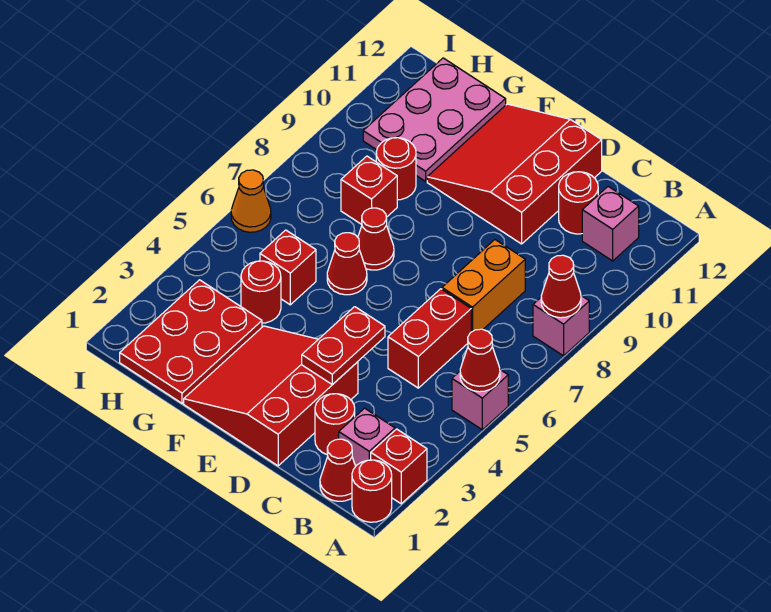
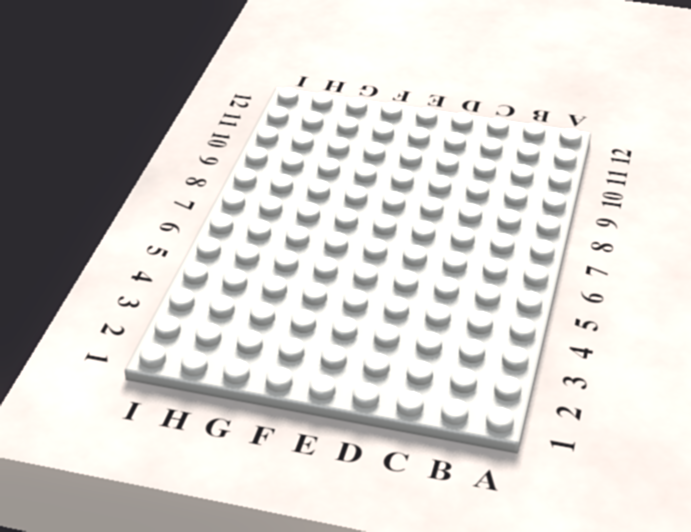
none -> red 1x1 round brick [352,460,392,522]
none -> red 1x1 brick [371,429,427,504]
none -> pink 1x1 brick [452,370,508,430]

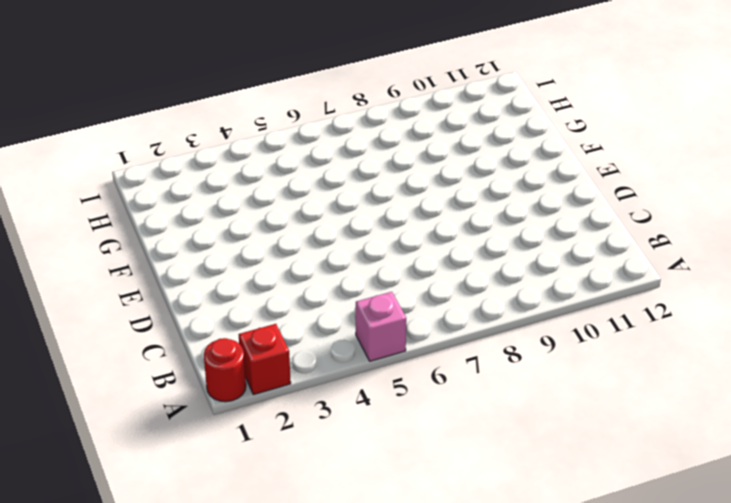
none -> pink 1x1 brick [533,296,589,356]
none -> red 1x1 cone [320,439,356,501]
none -> pink 1x1 brick [339,408,395,466]

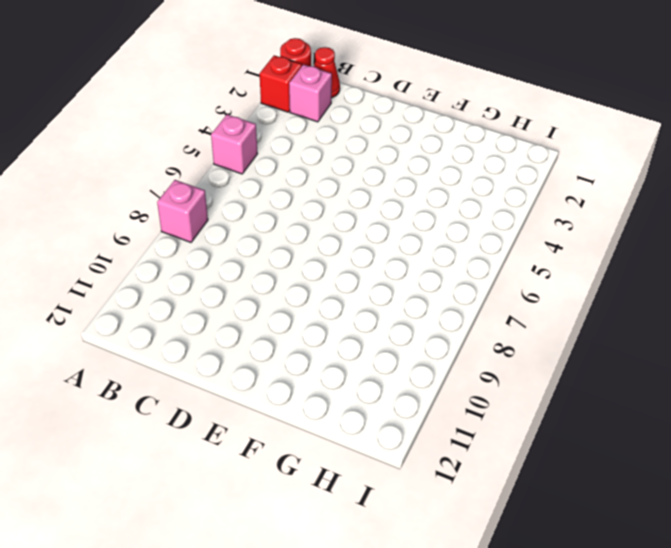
none -> pink 1x1 brick [582,186,639,261]
none -> red 1x1 round brick [315,394,355,455]
none -> red 1x2 brick [388,289,471,388]

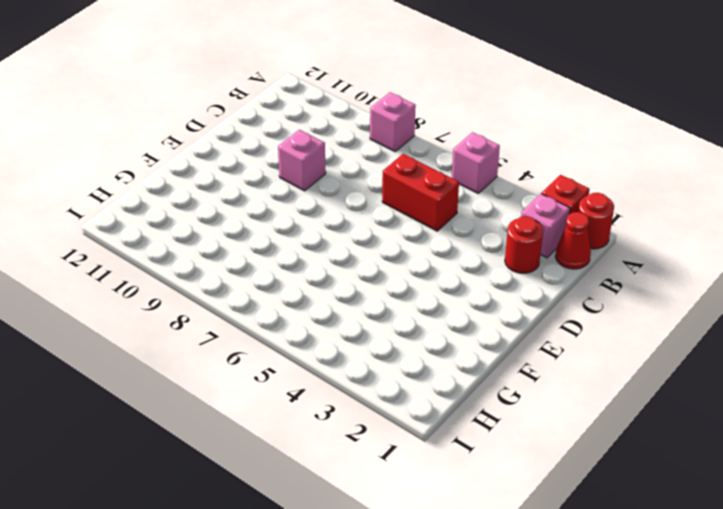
pink 1x1 brick [278,130,326,191] -> pink 1x1 brick moved to [582,186,639,261]
none -> orange 1x2 brick [442,240,525,332]
none -> red 1x1 round brick [559,172,598,234]
none -> red 3x3 slope [184,326,358,466]

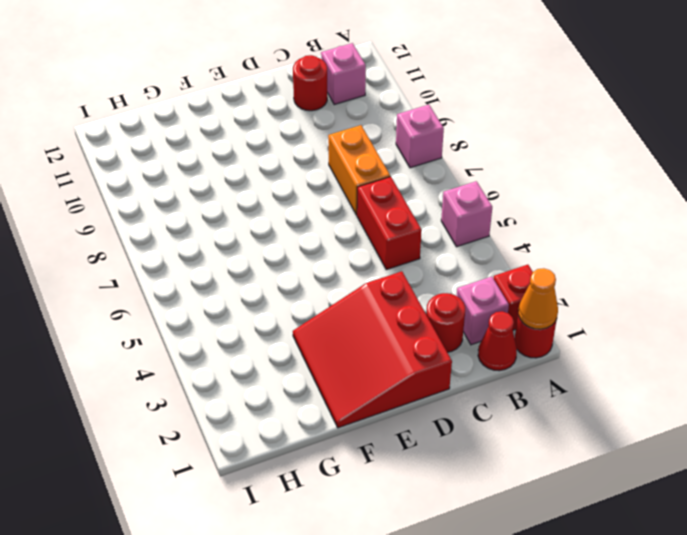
orange 1x1 cone [518,268,558,329] -> orange 1x1 cone moved to [231,170,271,232]
none -> red 3x3 slope [427,104,602,244]
none -> red 1x1 cone [327,233,367,295]
none -> red 1x1 cone [358,208,394,270]

